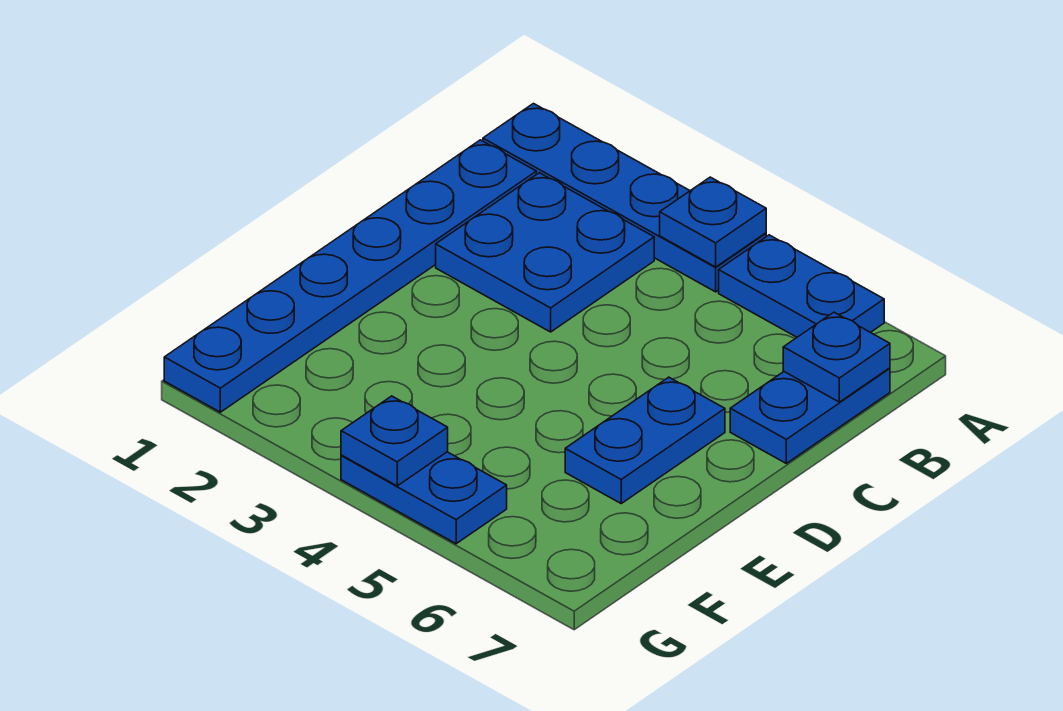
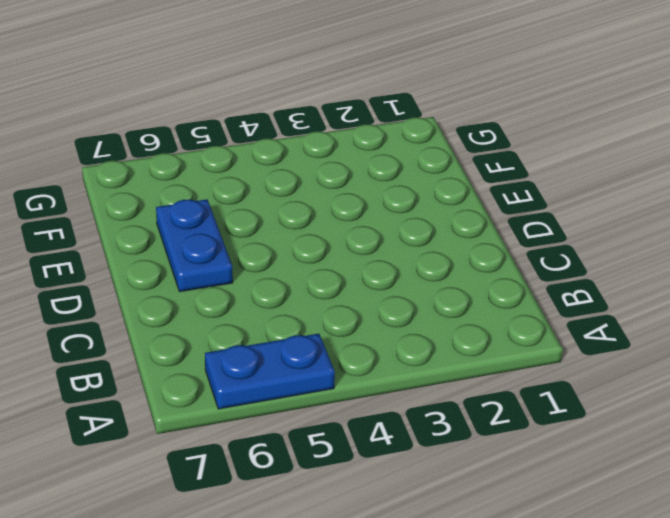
none -> blue 1x4 plate [483,104,766,292]
none -> blue 1x6 plate [164,140,536,412]

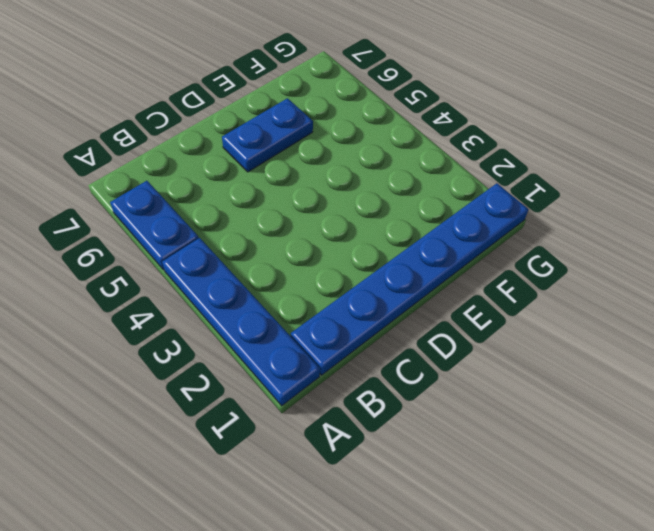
none -> blue 2x2 plate [436,173,654,332]
none -> blue 1x2 plate [730,368,890,463]

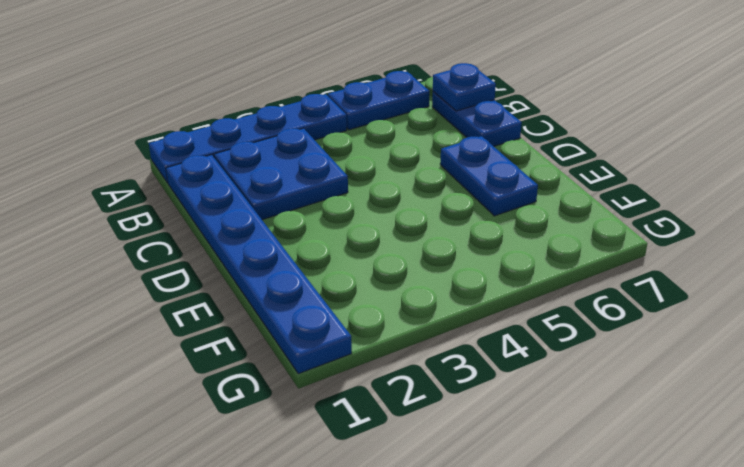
none -> blue 1x2 plate [341,452,507,544]
none -> blue 1x1 plate [660,177,766,267]

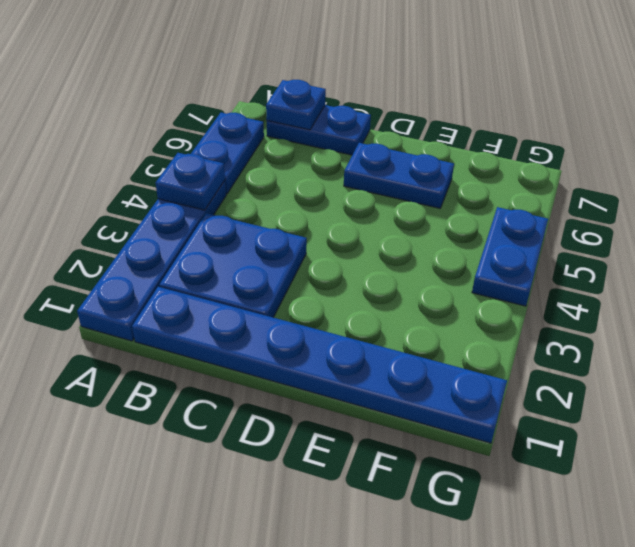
none -> blue 1x1 plate [341,396,448,486]

